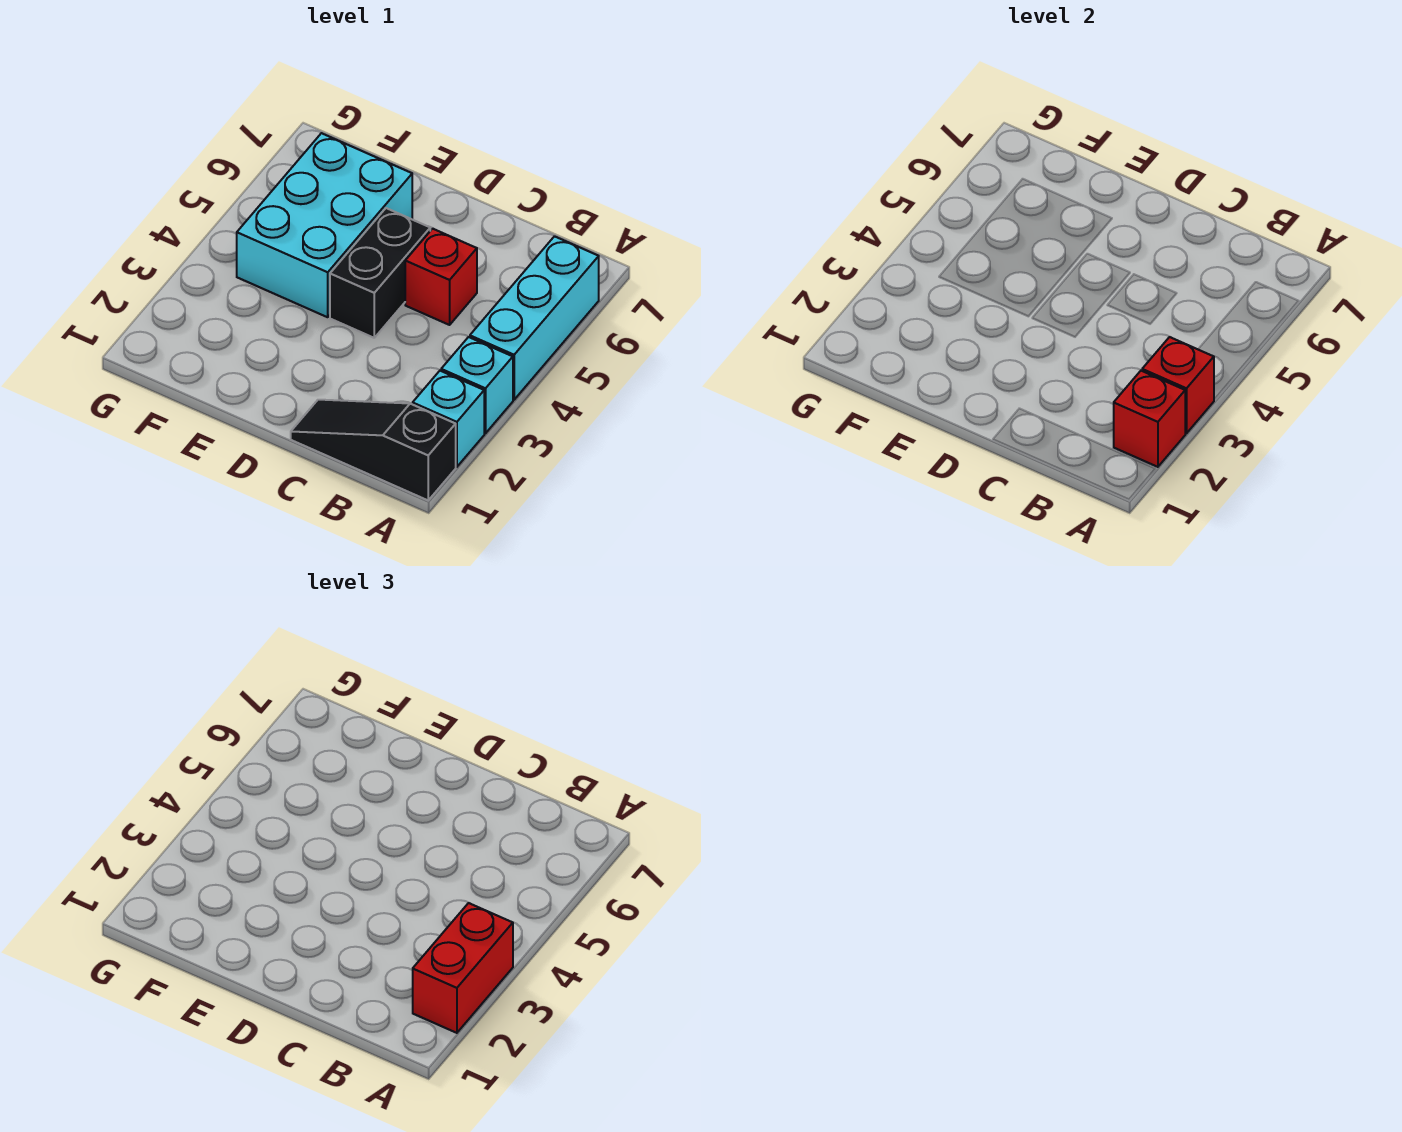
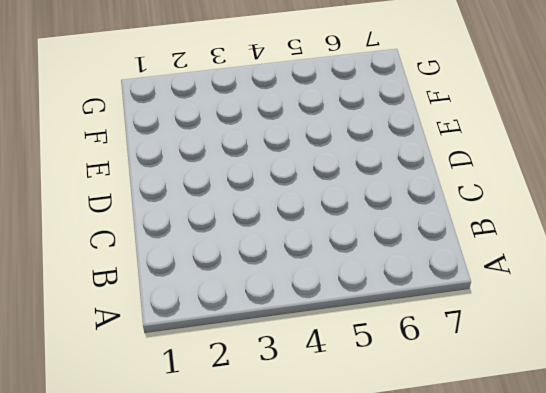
none -> black 1x3 slope [291,400,456,500]
none -> cyan 1x1 brick [413,371,484,467]

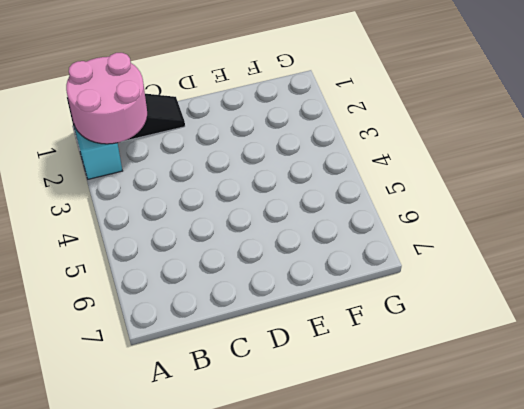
pink 2x2 round brick [66,53,147,144] -> red 1x1 brick [1114,371,1185,467]
none -> cyan 1x1 brick [441,337,513,433]
none -> cyan 1x3 brick [470,236,599,400]

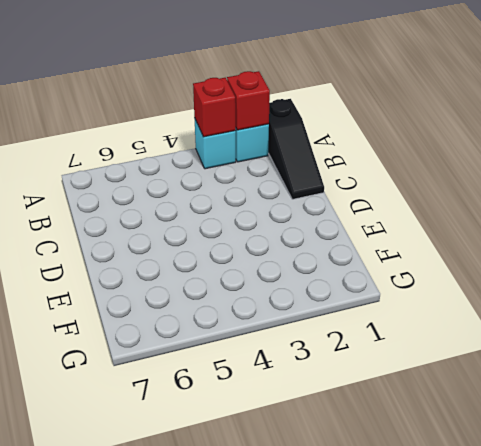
none -> cyan 1x3 brick [470,236,599,400]
none -> red 1x1 brick [405,229,477,325]

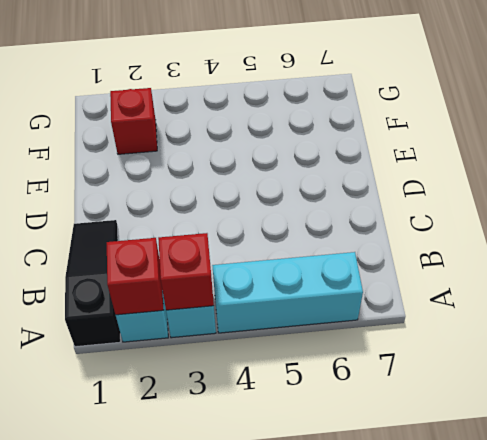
red 1x1 brick [110,88,157,154] -> red 1x1 brick moved to [405,229,477,325]
none -> black 1x2 brick [330,208,430,338]
none -> cyan 2x3 brick [237,133,412,317]

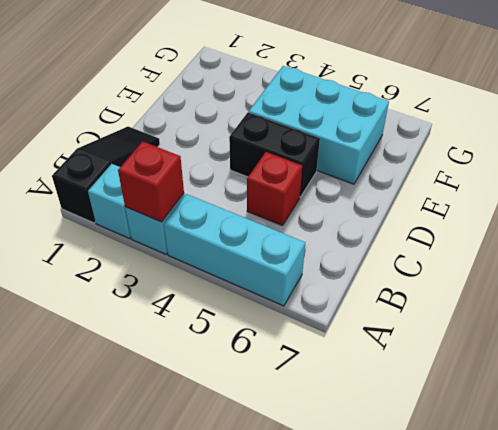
none -> red 1x1 brick [1114,371,1185,467]
none -> red 1x2 brick [413,903,513,1033]

